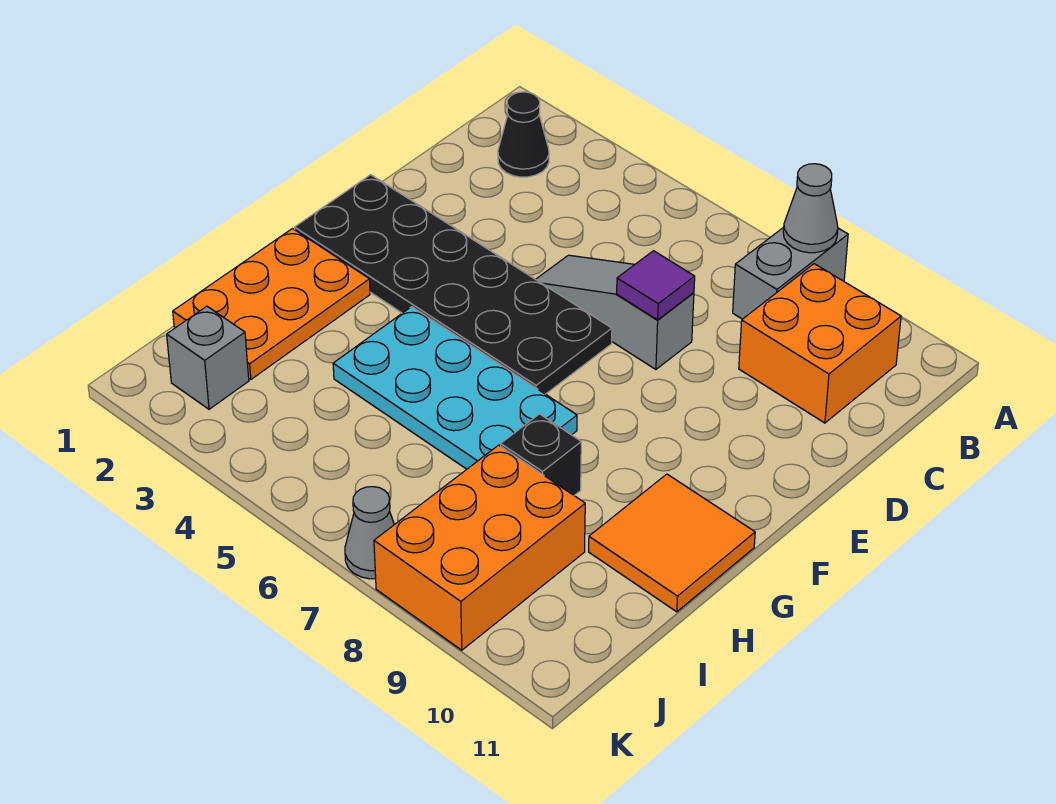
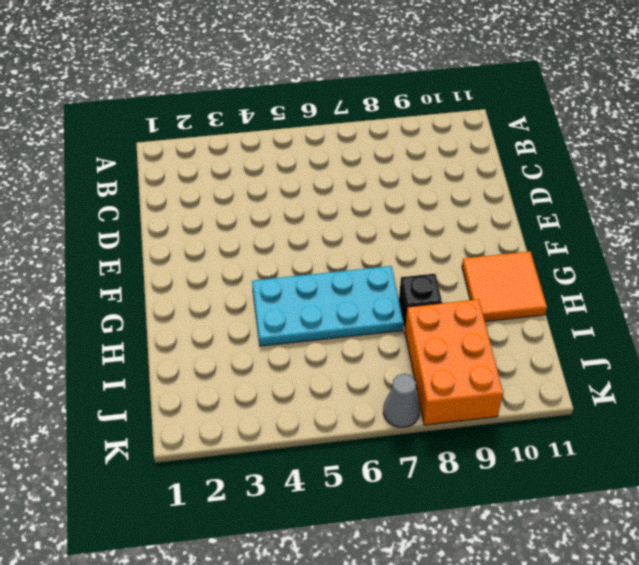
none -> grey 1x2 brick [733,227,848,319]
none -> black 1x1 cone [498,92,549,177]
none -> orange 2x2 brick [739,264,901,423]

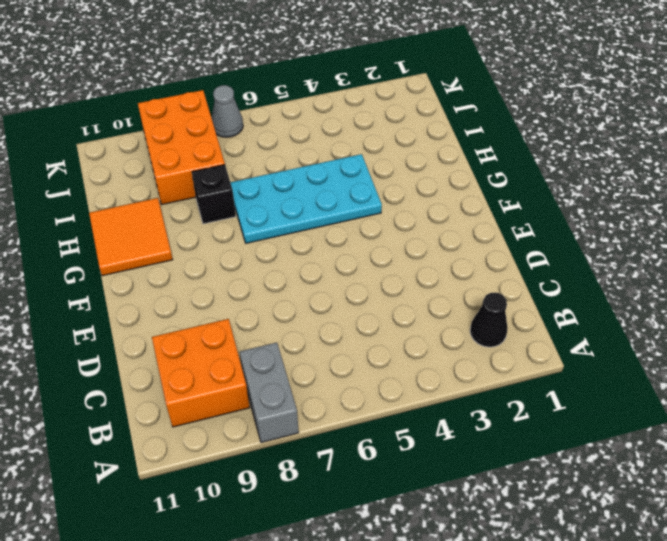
none -> grey 1x3 slope [536,255,694,369]
none -> black 2x6 plate [294,175,612,394]
none -> orange 2x3 plate [173,229,370,379]

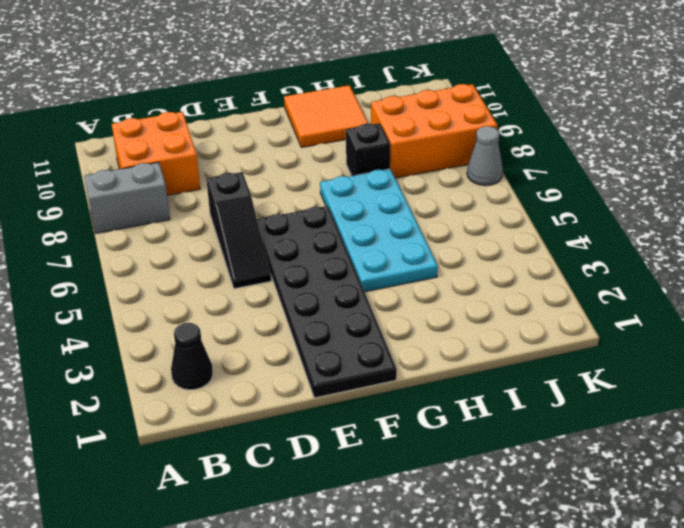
black 1x3 slope [206,172,271,289] -> grey 1x3 slope [536,255,694,369]
none -> orange 2x3 plate [173,229,370,379]
none -> grey 1x1 brick [167,306,249,409]
none -> grey 1x1 cone [783,164,838,253]

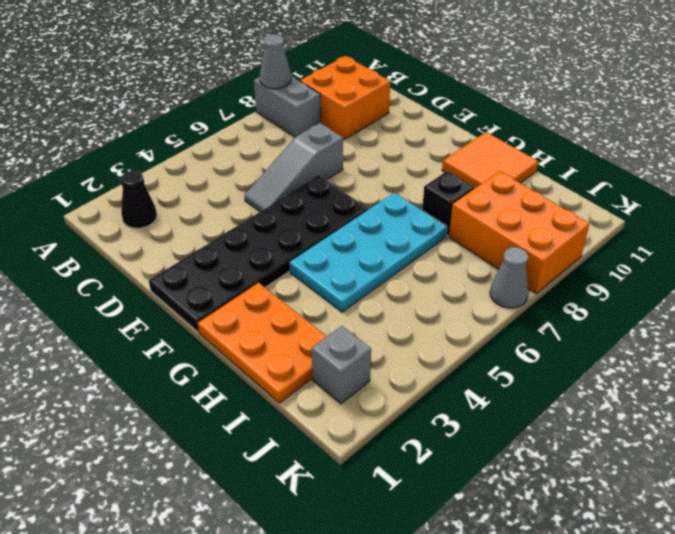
none -> purple 1x1 tile [617,251,695,320]

